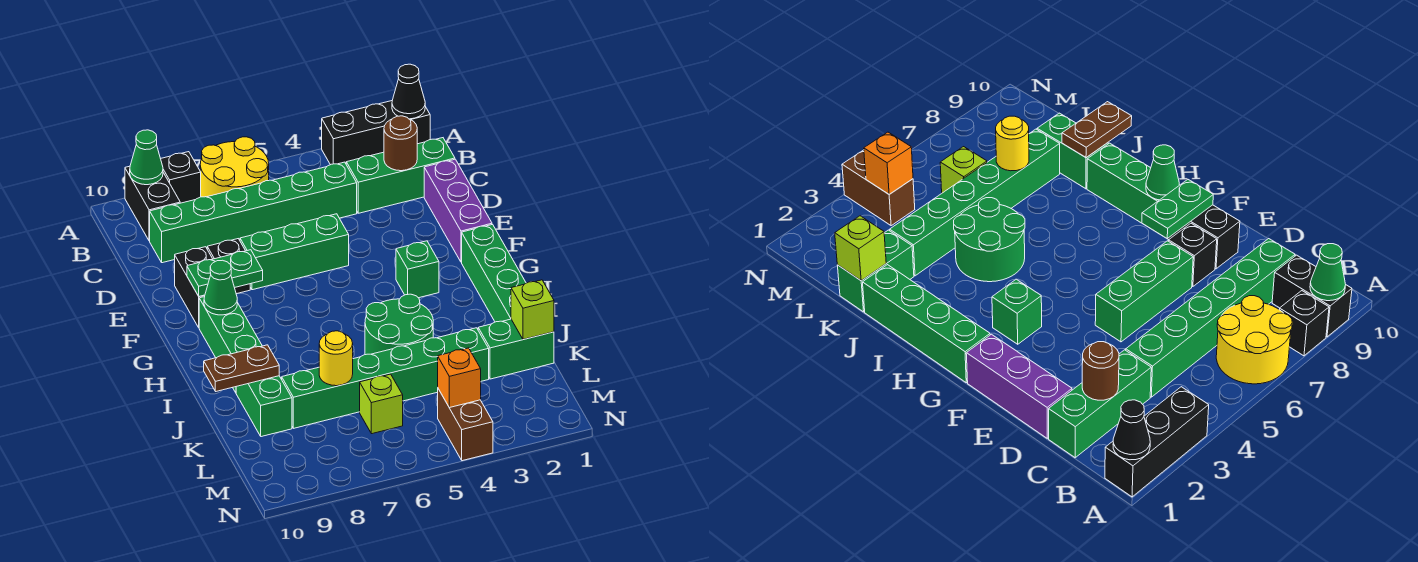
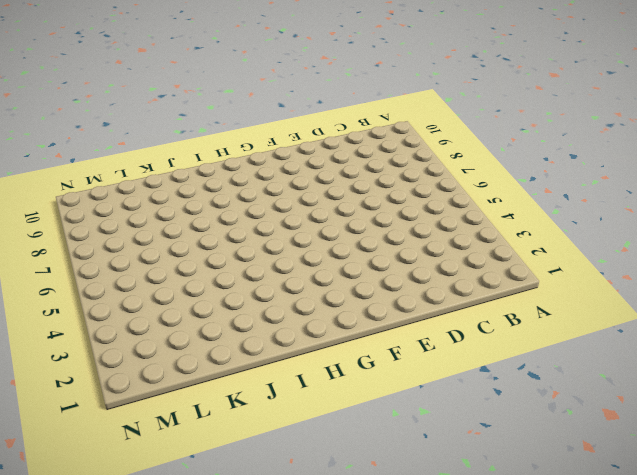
none -> black 1x3 brick [322,101,430,165]
none -> yellow 2x2 round brick [200,137,269,197]
none -> black 1x1 brick [161,152,201,203]

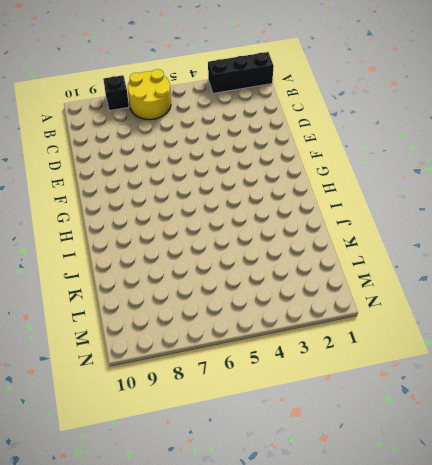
none -> black 1x2 brick [125,166,180,241]
none -> green 1x3 brick [346,138,455,213]
none -> green 1x6 brick [150,162,357,263]

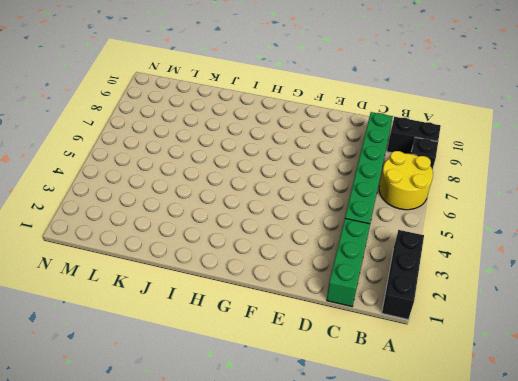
none -> purple 1x3 brick [424,159,492,262]
none -> green 1x3 brick [240,214,349,290]
none -> black 1x1 brick [207,239,250,294]

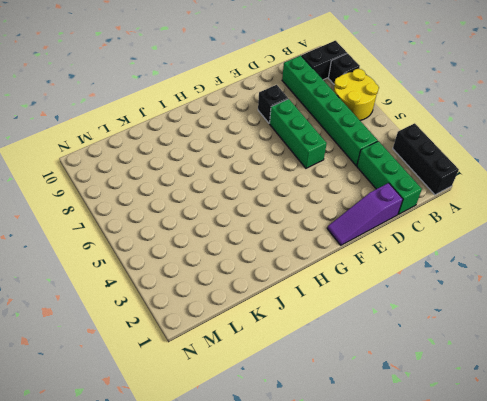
purple 1x3 slope [327,183,403,245] -> purple 1x3 brick [424,159,492,262]
none -> black 1x2 brick [175,247,212,327]
none -> green 1x4 brick [462,225,526,322]
none -> green 1x1 brick [396,241,439,298]

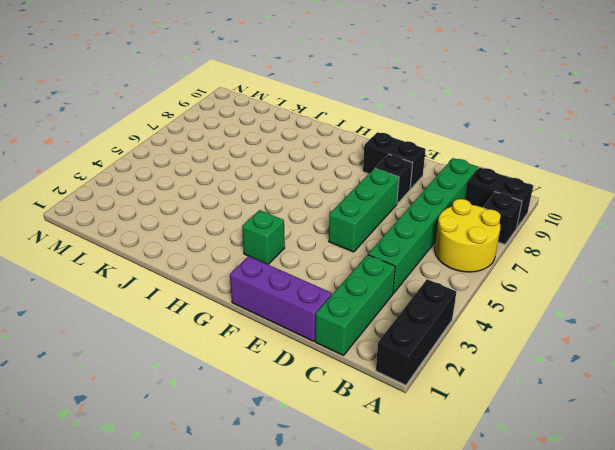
none -> green 1x4 brick [462,225,526,322]
none -> green 1x3 brick [199,297,262,393]
none -> green 2x2 round brick [365,294,433,355]

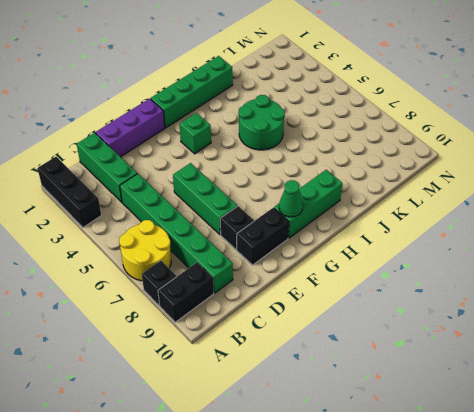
none -> green 1x2 brick [236,376,292,437]
none -> green 1x2 brick [478,319,554,379]
none -> green 1x6 brick [282,328,489,428]

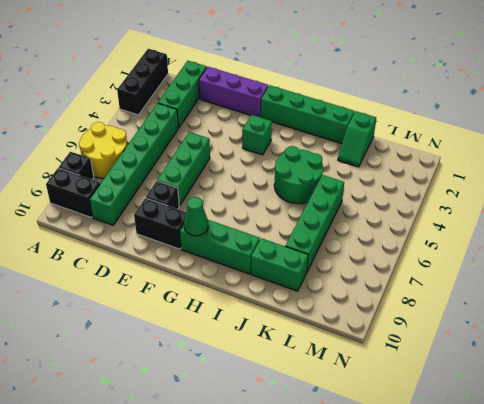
green 1x2 slope [338,111,376,167] -> green 1x2 brick [478,319,554,379]
green 1x4 brick [286,175,344,271] -> green 1x6 brick [282,328,489,428]
none -> lime 1x1 brick [360,374,403,434]
none -> brown 1x2 brick [438,389,493,461]
none -> black 1x1 cone [392,64,425,119]

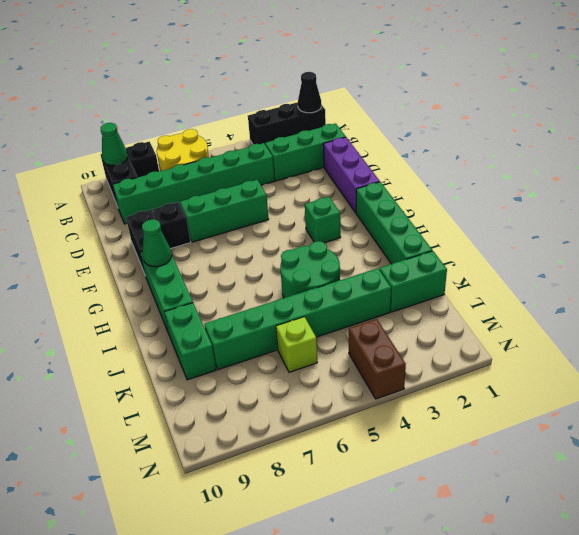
none -> brown 1x1 round brick [384,116,417,171]
none -> green 1x2 plate [187,250,263,296]
none -> brown 1x2 plate [204,345,279,391]

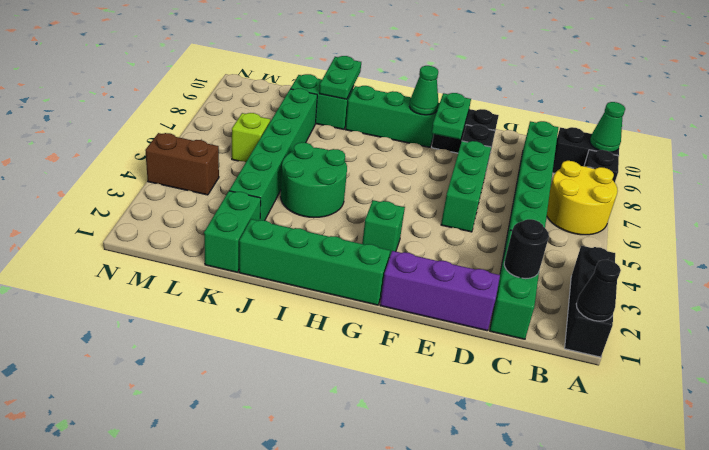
black 1x1 round brick [504,219,549,279] -> brown 1x1 round brick [384,116,417,171]
green 1x2 plate [319,56,361,99] -> brown 1x2 plate [204,345,279,391]
none -> lime 1x1 brick [511,280,554,339]
none -> yellow 1x1 round brick [319,331,353,386]
none -> orange 1x1 brick [438,348,481,408]

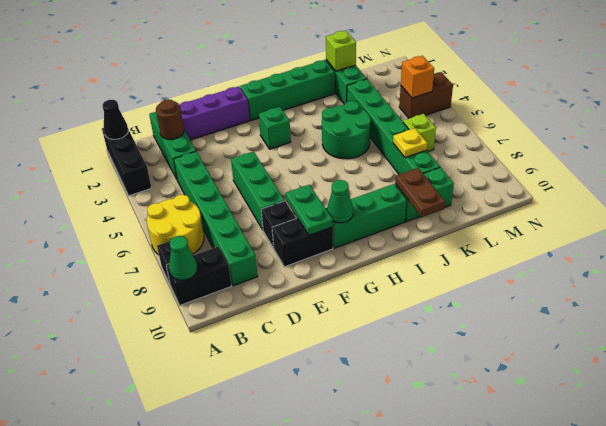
yellow 1x1 plate [393,128,427,158] -> yellow 1x1 round brick [319,331,353,386]

